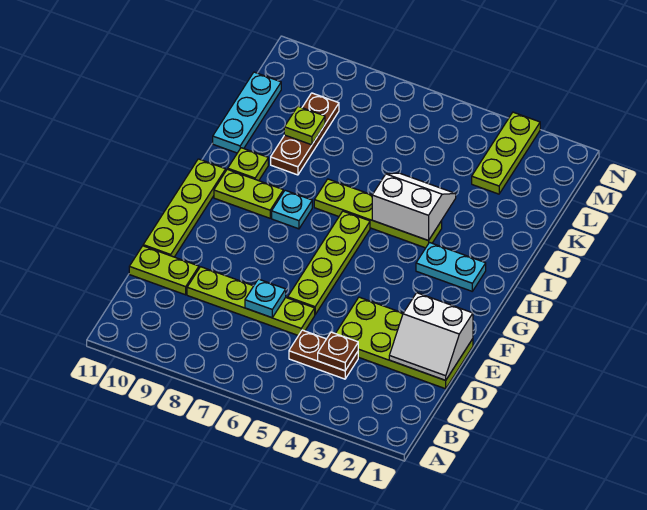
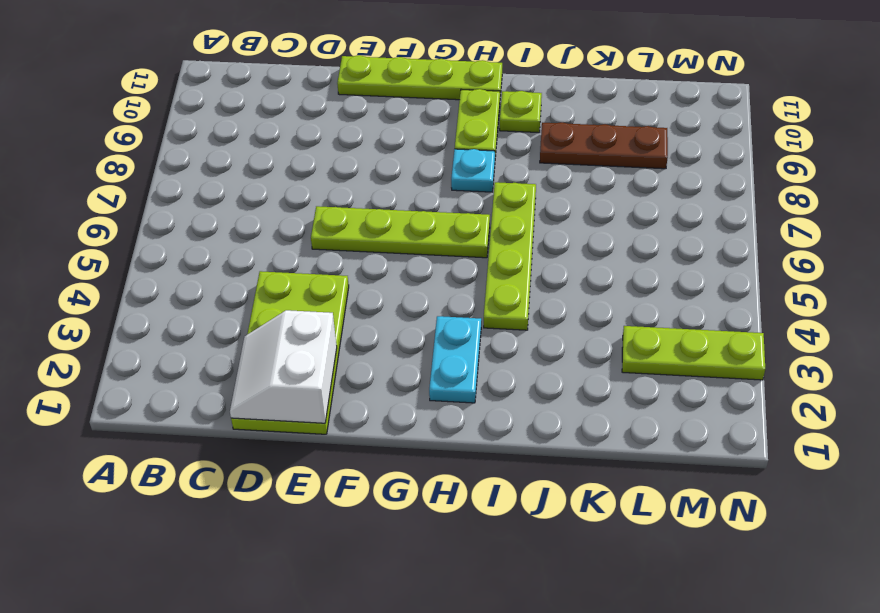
none -> brown 1x2 plate [289,330,358,379]
none -> lime 1x4 plate [187,267,315,336]
none -> lime 1x2 plate [129,246,199,295]

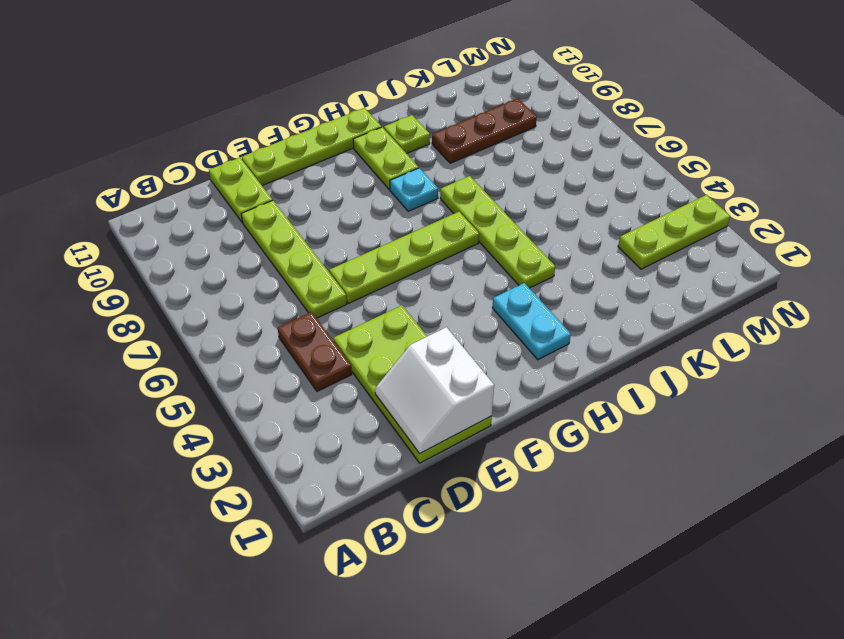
none -> cyan 1x3 plate [213,72,281,153]
none -> brown 1x1 plate [318,332,358,371]
none -> cyan 1x1 plate [245,279,286,318]

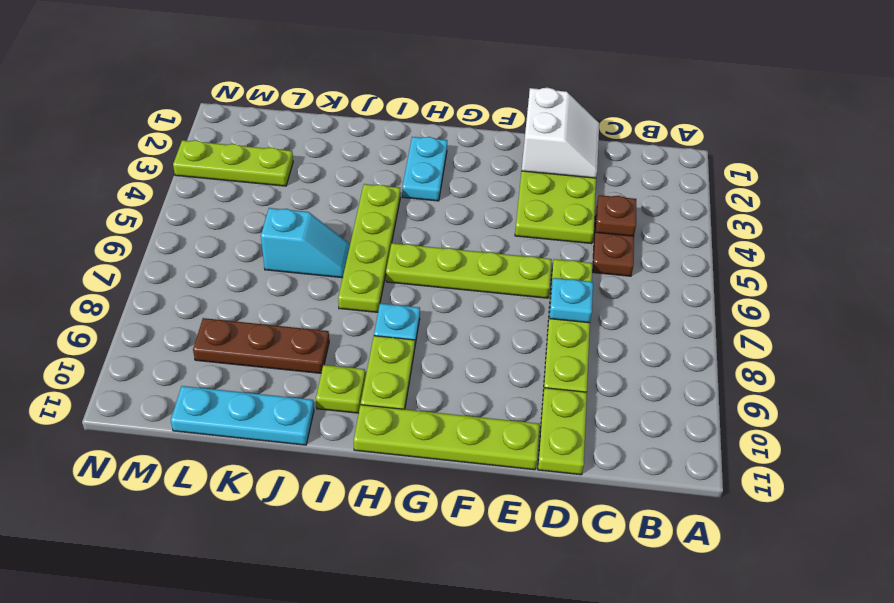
cyan 1x2 slope [261,208,350,278] -> none
none -> white 2x2 slope [372,173,456,241]
none -> lime 1x1 plate [284,106,325,145]

